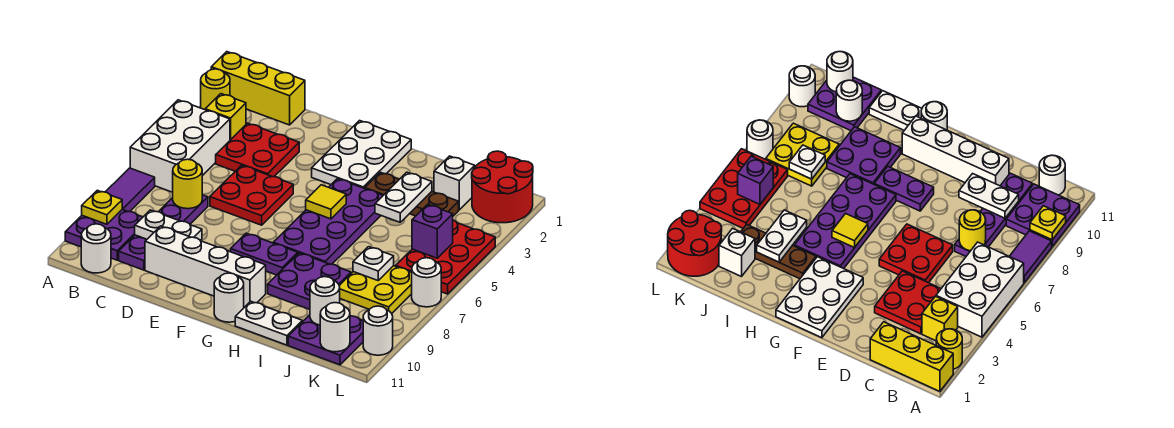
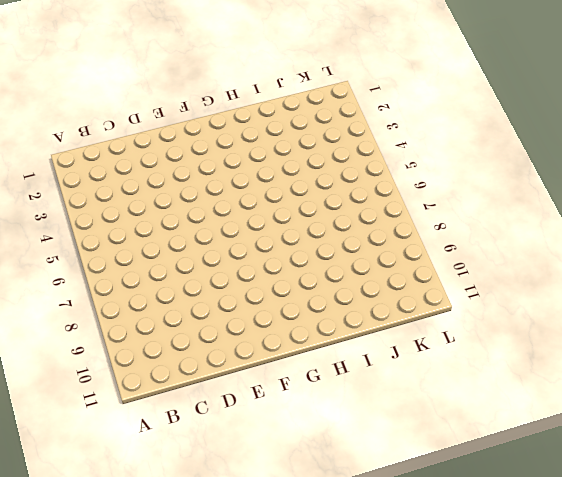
none -> yellow 1x3 brick [211,52,305,125]
none -> yellow 1x1 round brick [201,69,230,110]
none -> white 2x3 brick [130,100,230,192]
none -> purple 1x2 tile [106,168,155,212]

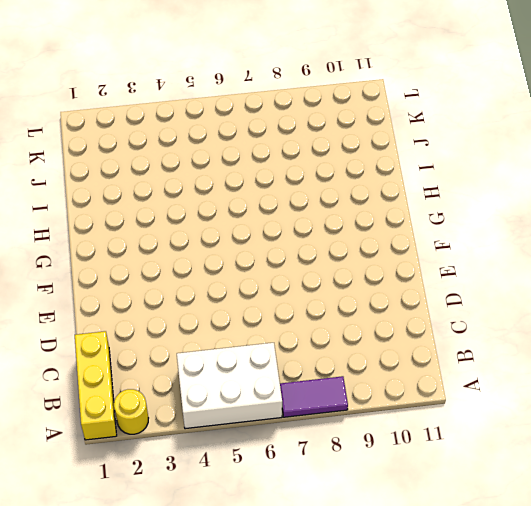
none -> purple 2x2 plate [65,210,143,260]
none -> yellow 1x1 brick [205,94,246,140]
none -> white 1x1 round brick [81,224,111,273]
none -> red 2x2 plate [216,123,299,177]

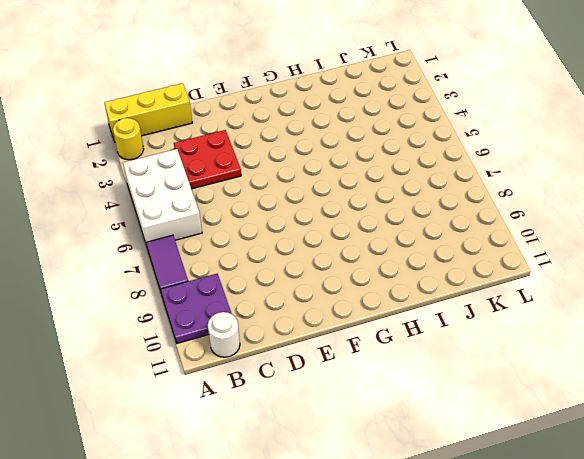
none -> yellow 1x1 brick [205,94,246,140]
none -> purple 1x4 plate [119,195,208,270]
none -> red 2x2 plate [210,165,293,225]
none -> white 1x4 brick [145,226,266,307]

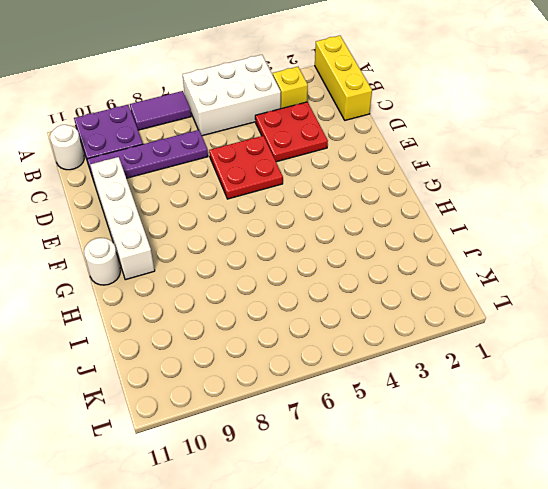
none -> yellow 1x1 round brick [201,69,230,110]
none -> white 2x3 plate [312,121,411,188]
none -> purple 1x2 plate [231,233,298,275]
none -> purple 2x4 plate [273,179,383,264]

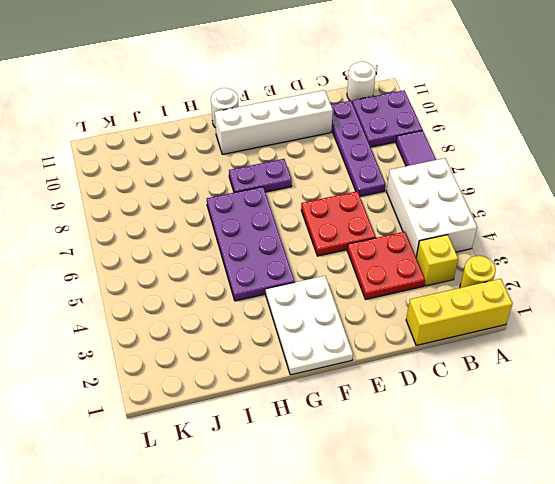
none -> brown 1x3 plate [365,172,459,216]
none -> purple 2x2 plate [268,253,351,309]
none -> white 1x2 plate [235,301,302,345]
none -> white 1x1 brick [434,156,475,210]

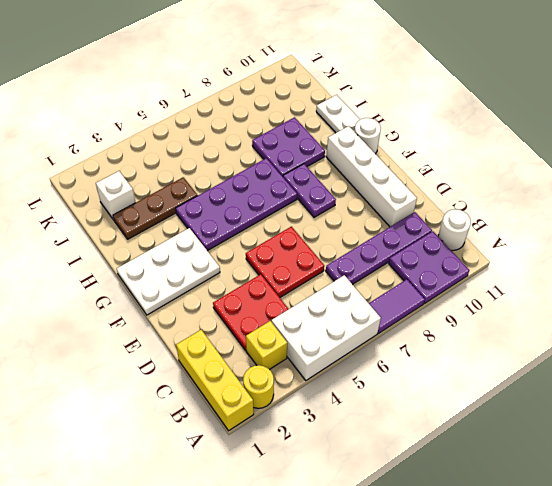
brown 1x3 plate [113,177,197,239] -> brown 1x3 plate turned to [365,172,459,216]
none -> yellow 2x2 plate [339,266,412,313]
none -> purple 2x2 plate [288,315,363,365]
none -> red 2x2 round brick [472,151,533,223]
none -> red 2x3 plate [396,220,495,294]

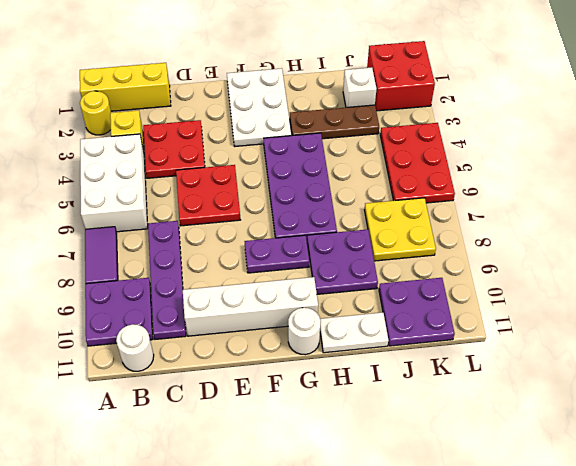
red 2x2 brick [367,41,435,111] -> red 2x2 round brick [472,151,533,223]
none -> white 1x1 round brick [412,258,441,307]
none -> white 1x1 round brick [363,306,393,355]
none -> yellow 1x1 plate [82,190,122,224]
none -> yellow 1x1 round brick [173,159,202,209]

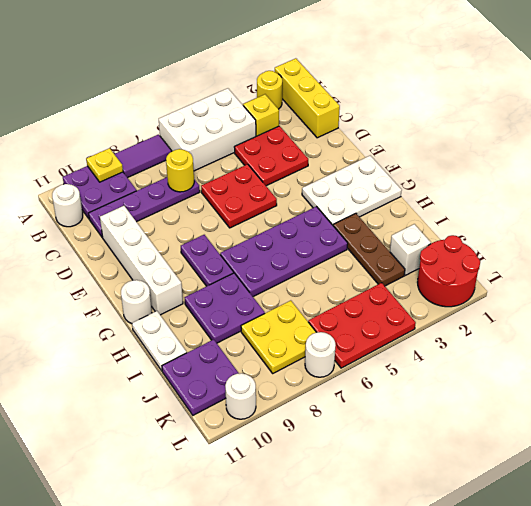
none -> white 1x2 plate [135,210,202,240]
none -> yellow 1x1 tile [306,185,346,219]
none -> white 1x2 plate [375,172,432,222]
none -> white 1x1 plate [353,247,394,280]

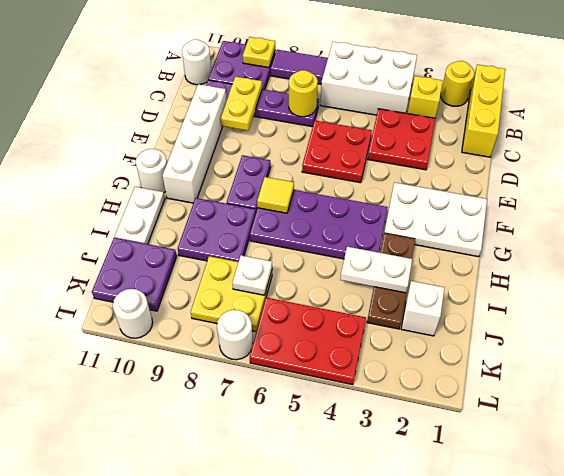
yellow 1x2 plate [220,76,262,131] -> white 1x2 plate [135,210,202,240]
yellow 1x1 tile [257,177,294,213] -> yellow 1x1 tile moved to [306,185,346,219]
none -> red 2x2 round brick [472,151,533,223]
none -> white 1x1 round brick [310,277,340,325]
none -> purple 1x1 brick [412,204,453,258]
none -> white 1x1 round brick [320,303,350,352]

